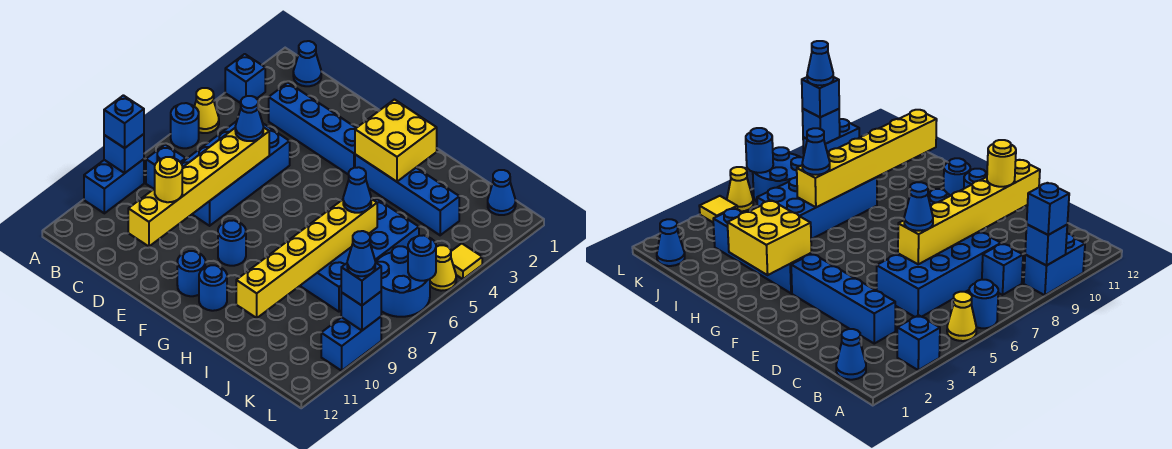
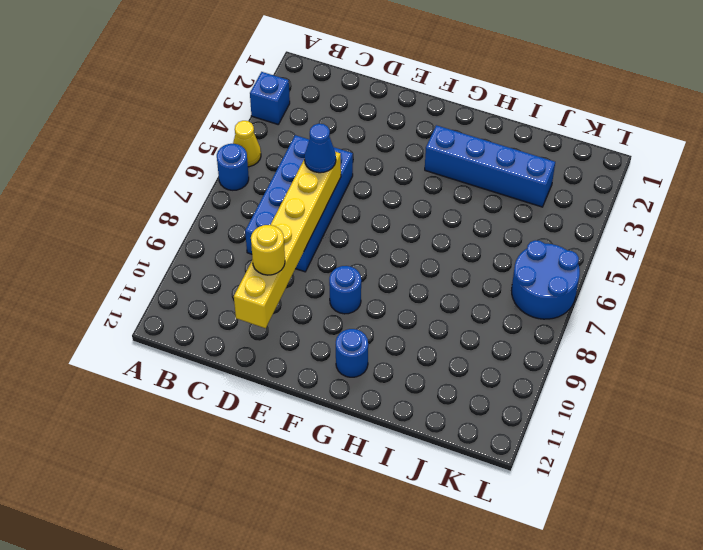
none -> blue 1x2 brick [84,159,144,213]
none -> blue 1x1 cone [293,41,321,86]
none -> blue 1x1 brick [146,145,186,189]
none -> blue 1x4 brick [269,83,356,175]

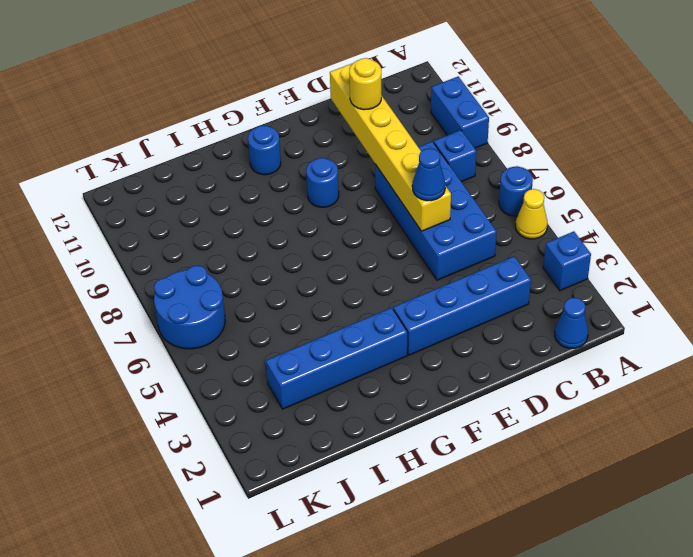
none -> blue 1x1 round brick [177,251,205,296]
none -> blue 2x4 brick [300,199,419,312]
none -> blue 1x1 cone [488,170,516,215]
none -> yellow 1x1 tile [451,243,482,279]

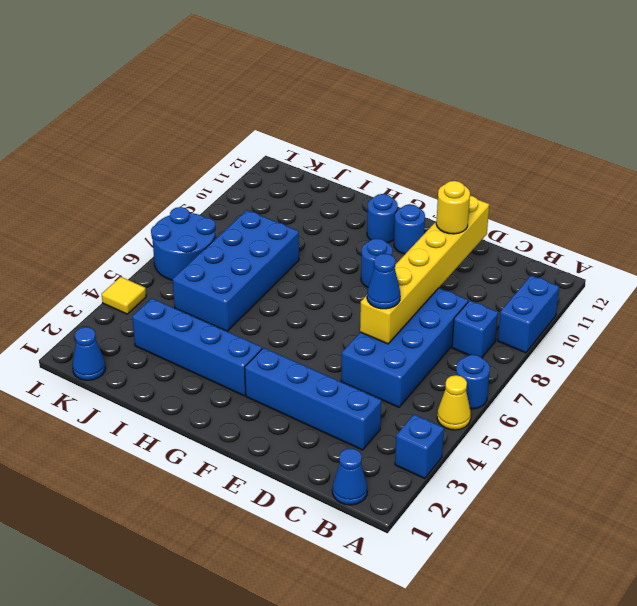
none -> yellow 1x1 cone [430,245,456,291]
none -> blue 1x2 brick [321,317,381,371]
none -> blue 1x1 brick [104,134,144,173]
none -> yellow 2x2 brick [355,100,437,182]

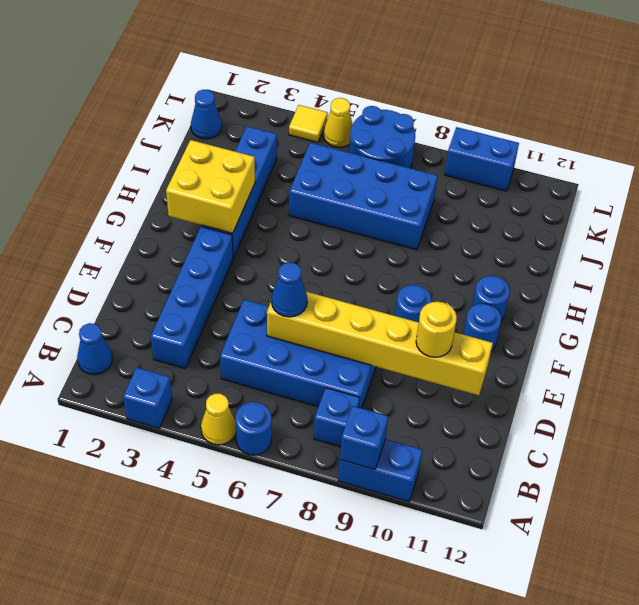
none -> yellow 1x6 brick [236,199,377,318]
none -> blue 1x1 round brick [408,235,436,281]
none -> blue 1x1 brick [341,292,381,330]
none -> blue 1x1 brick [104,95,144,148]

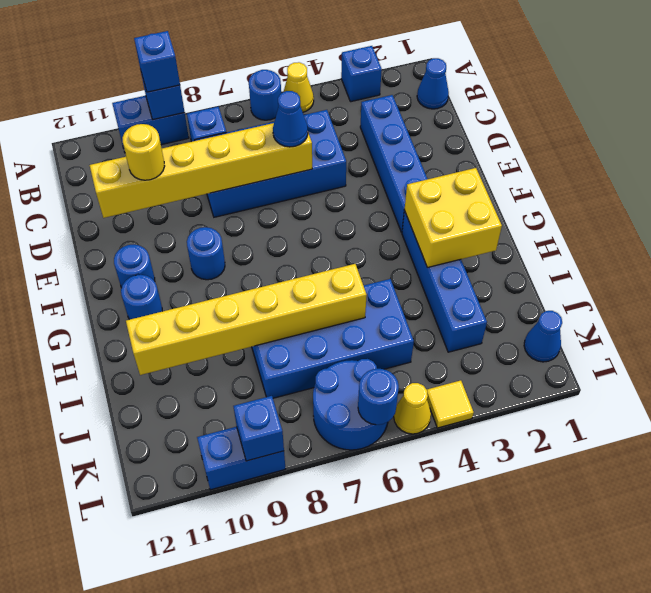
none -> blue 1x1 cone [343,167,371,213]
none -> blue 1x1 brick [341,262,381,305]
none -> blue 1x1 cone [347,231,375,276]

